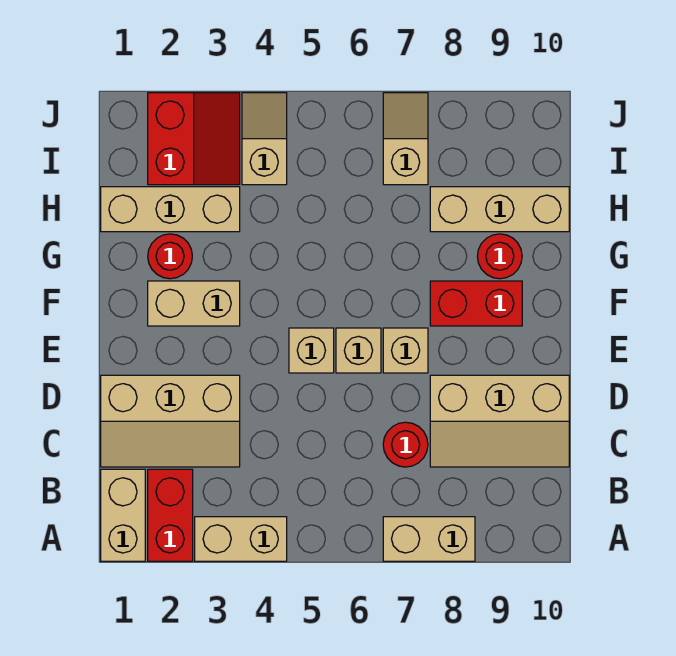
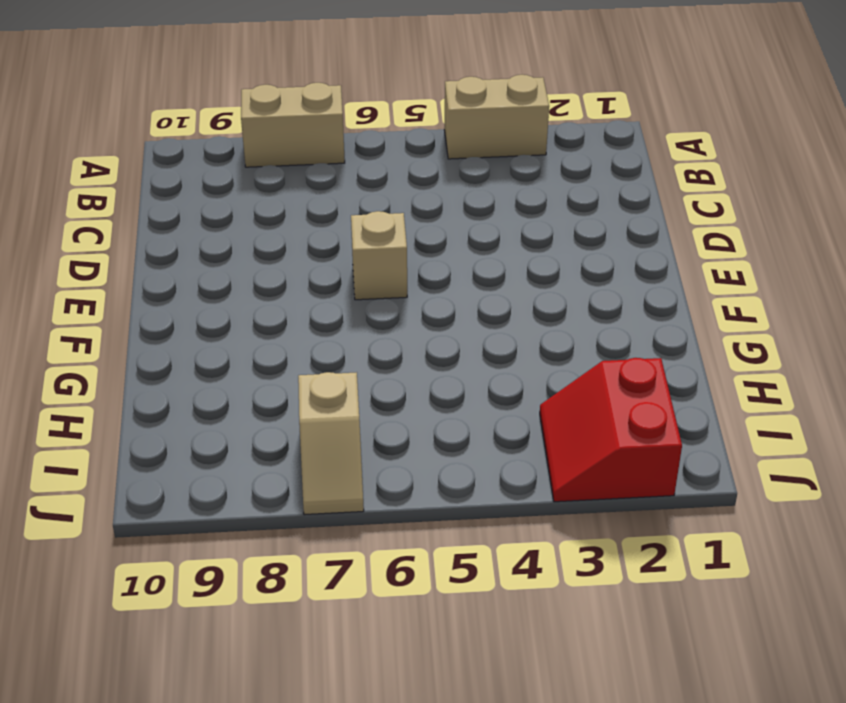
none -> tan 1x2 brick [101,469,145,561]
none -> red 1x2 brick [148,469,193,561]
none -> tan 2x3 slope [101,375,240,467]

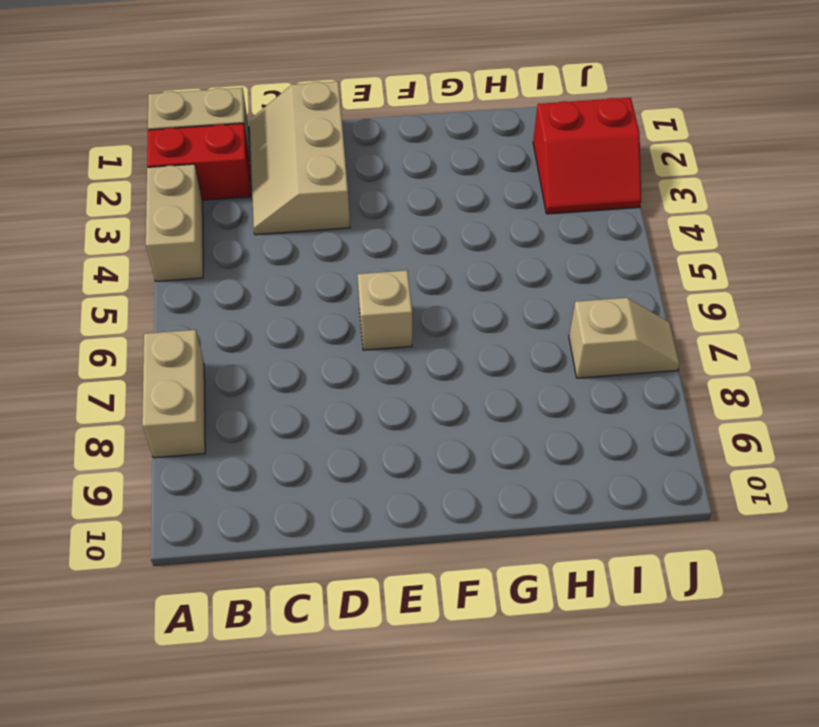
none -> red 1x1 round brick [383,422,428,467]
none -> tan 2x3 slope [430,375,569,467]
none -> tan 1x1 brick [289,328,334,373]

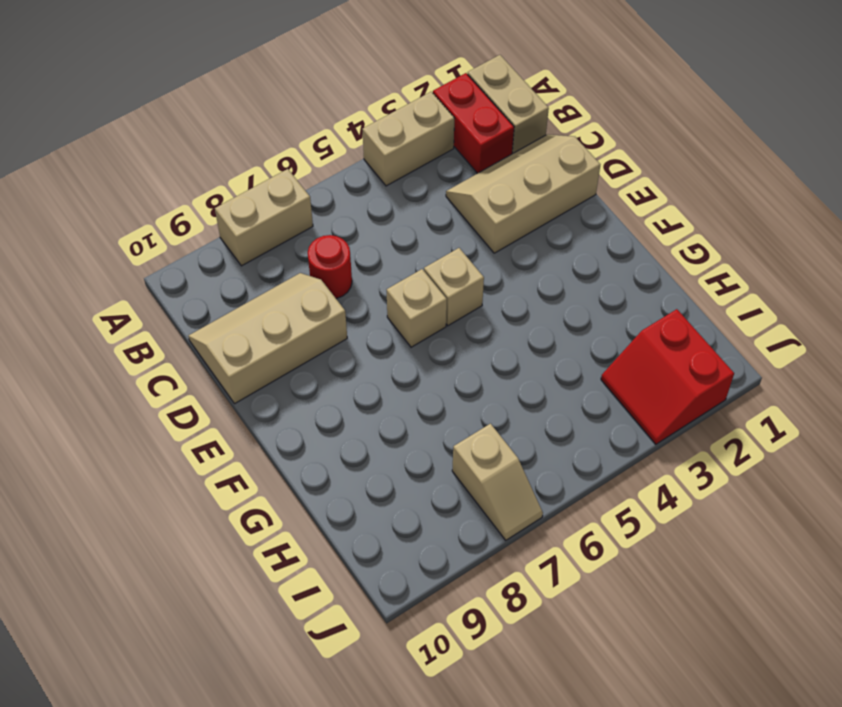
none -> tan 1x1 brick [383,328,428,373]
none -> tan 1x2 brick [148,281,240,326]
none -> red 1x2 brick [430,281,522,326]

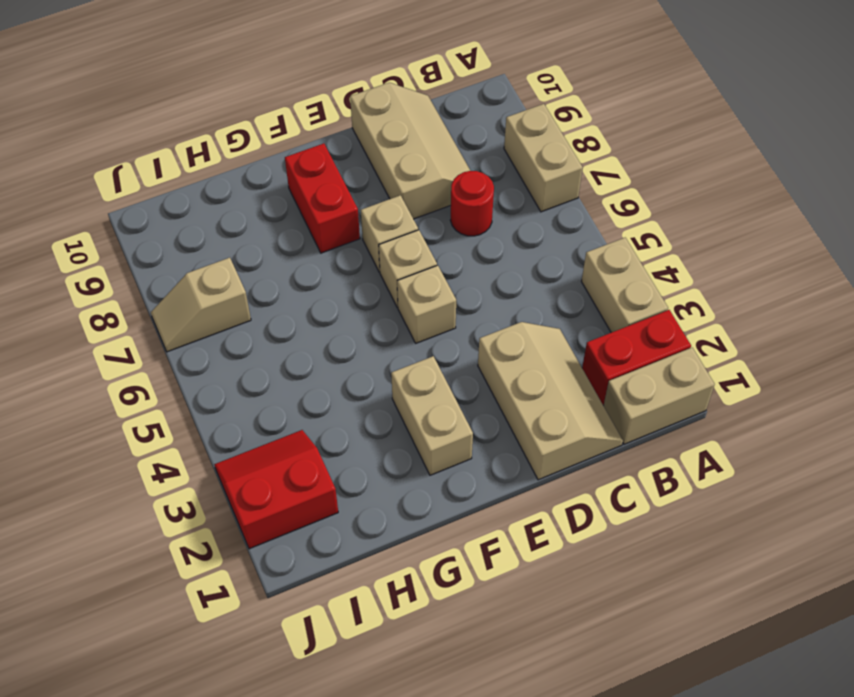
none -> red 1x1 round brick [148,234,192,279]
none -> red 1x1 round brick [477,234,522,279]
none -> tan 1x3 brick [101,187,240,232]

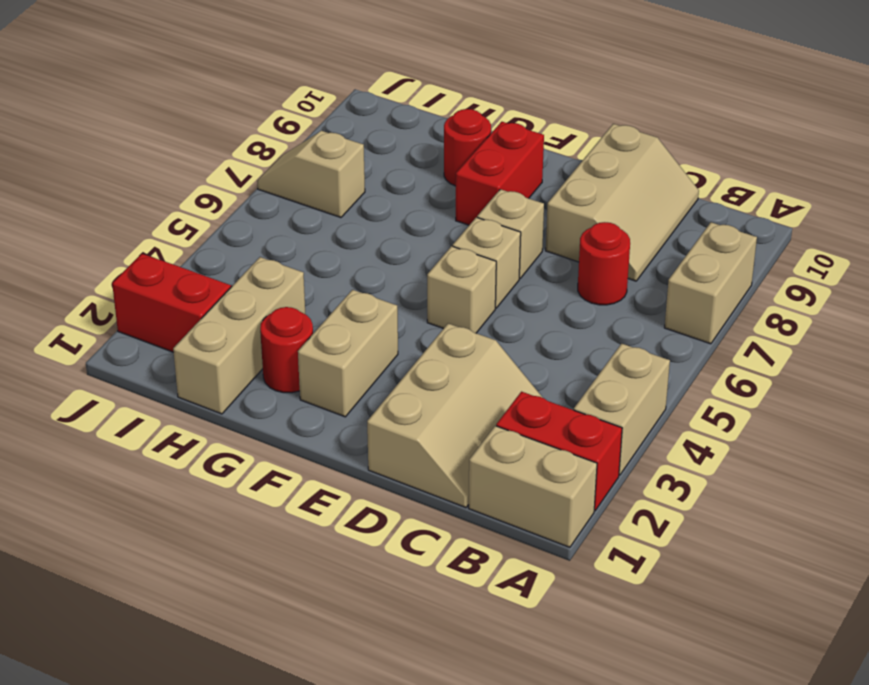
none -> tan 1x3 brick [430,187,569,232]
none -> tan 1x2 slope [242,93,287,185]

